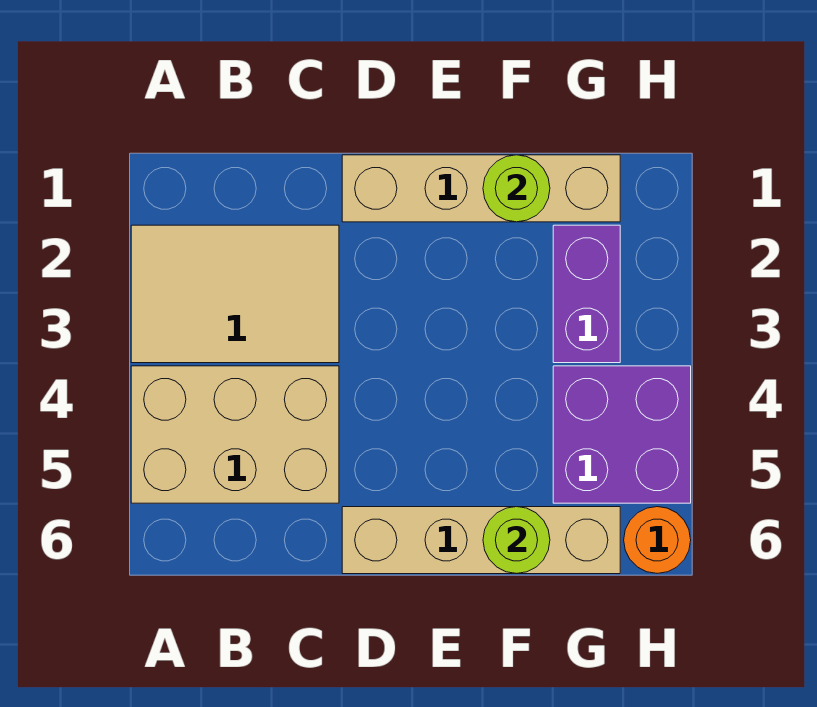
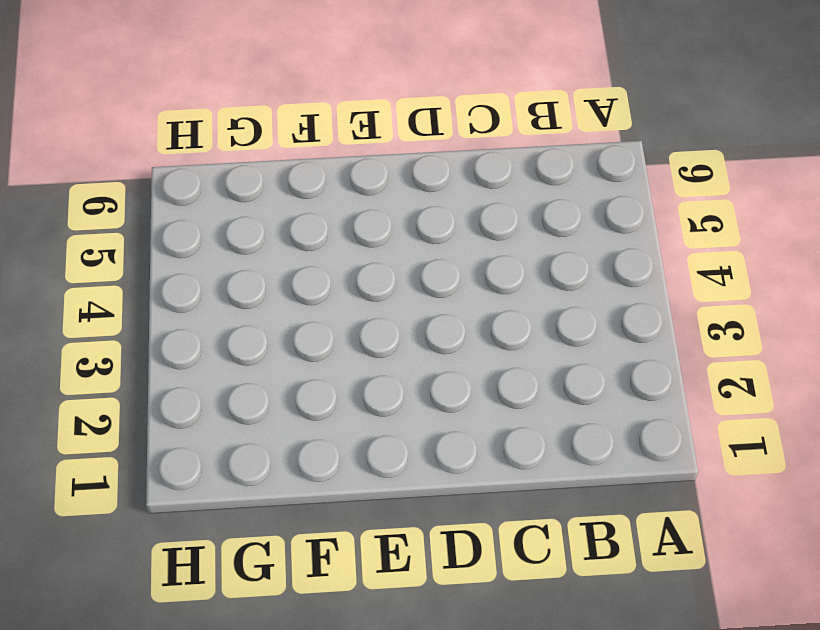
none -> tan 2x3 tile [131,225,339,363]
none -> tan 2x3 brick [131,366,339,503]

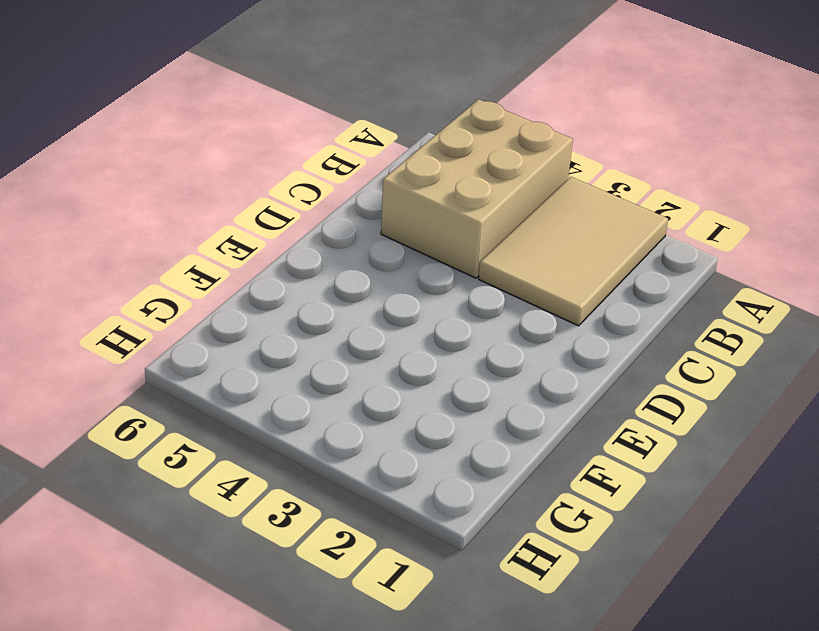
none -> tan 1x4 brick [342,155,620,222]
none -> tan 1x4 brick [342,507,620,574]

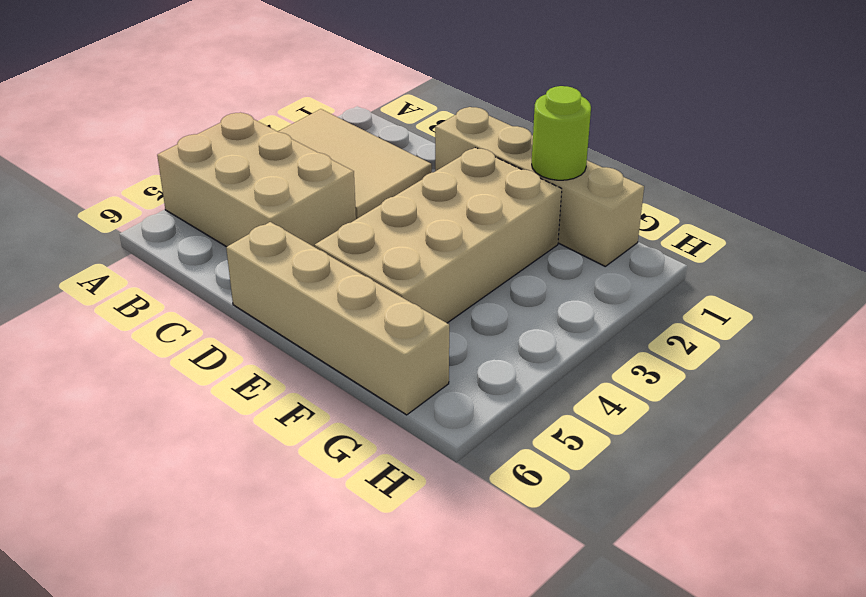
tan 2x4 brick [315,148,562,323] -> none
none -> purple 1x2 brick [553,225,620,363]
none -> purple 2x2 brick [553,366,691,503]

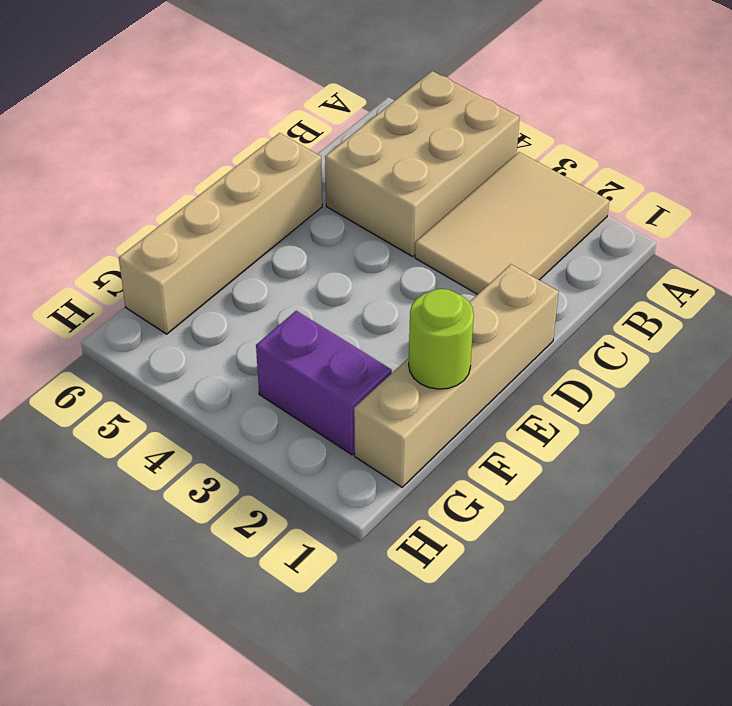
none -> purple 2x2 brick [553,366,691,503]
none -> orange 1x1 round brick [624,507,691,573]

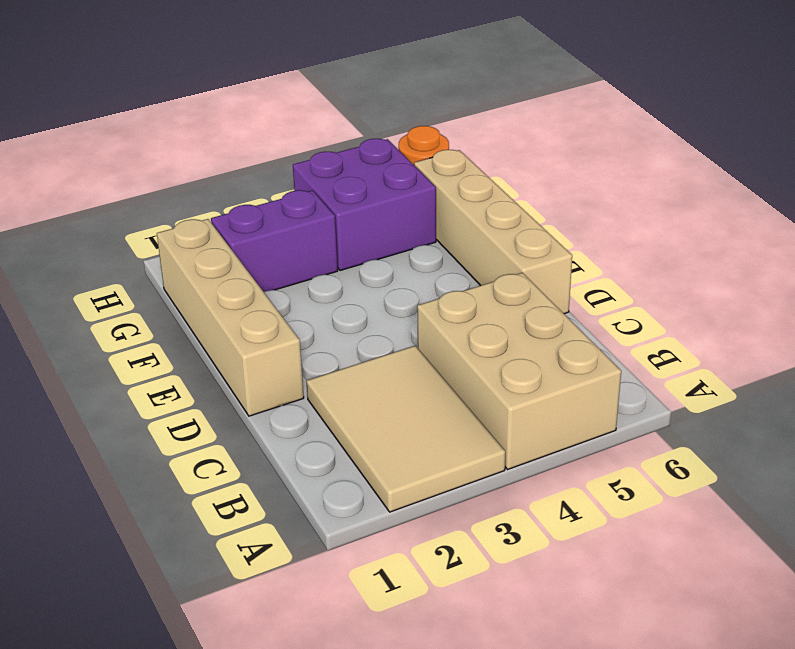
none -> lime 1x1 round brick [483,155,550,222]
none -> lime 1x1 round brick [483,507,550,574]

